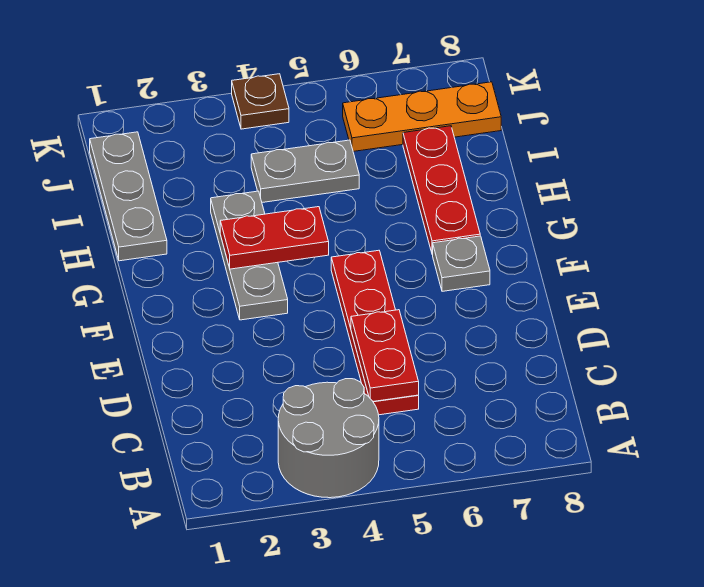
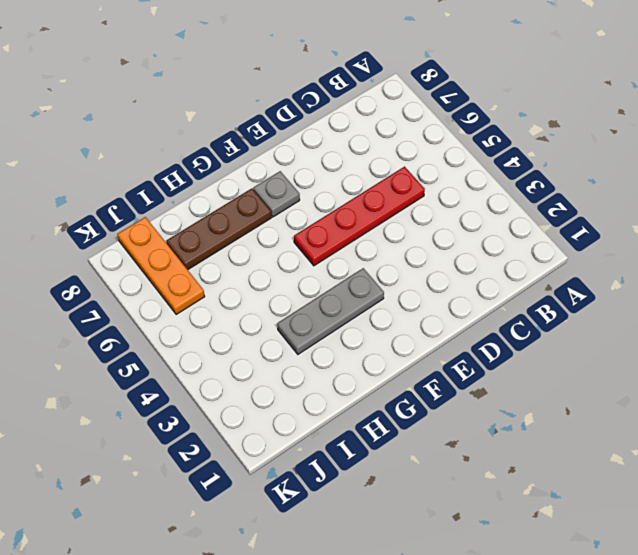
brown 1x3 plate [166,189,271,270] -> red 1x3 plate [403,126,480,255]
none -> grey 2x2 round brick [278,379,379,498]
none -> grey 1x3 plate [90,132,167,261]

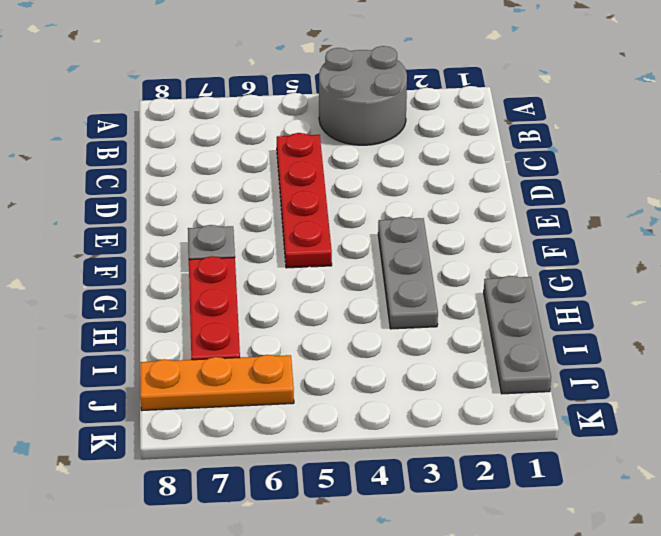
none -> grey 1x2 plate [251,140,359,202]
none -> brown 1x1 plate [232,74,289,129]

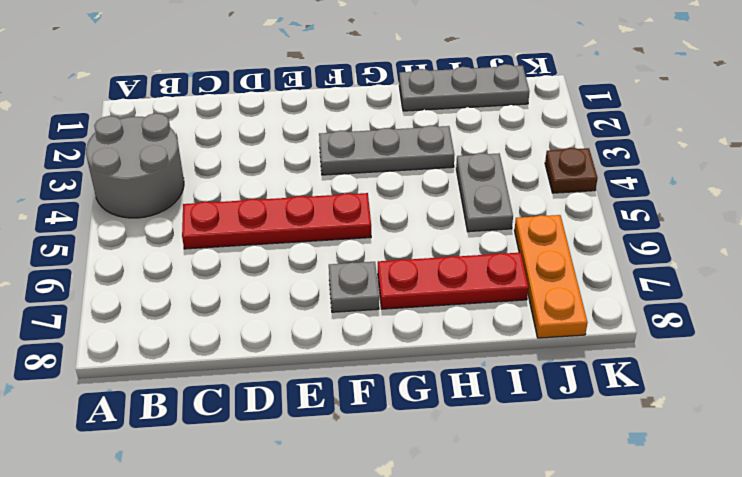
none -> red 1x2 plate [351,310,419,401]
none -> red 1x2 plate [220,207,329,269]

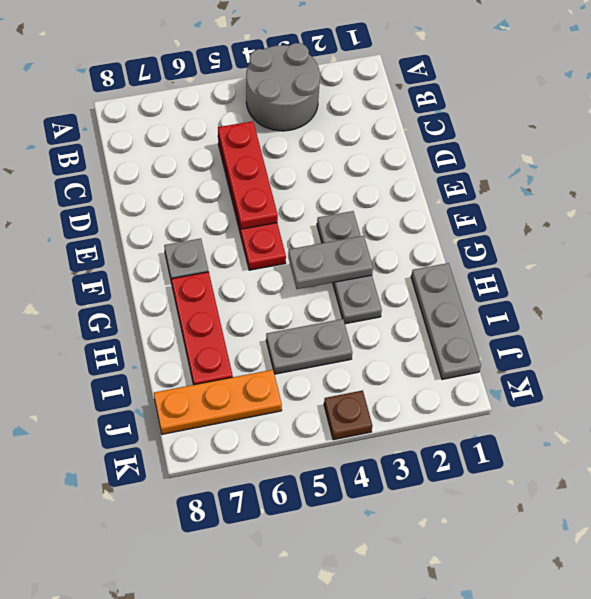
red 1x3 plate [218,121,278,229] -> red 1x2 plate [351,310,419,401]
grey 1x2 plate [288,236,373,289] -> red 1x2 plate [220,207,329,269]

